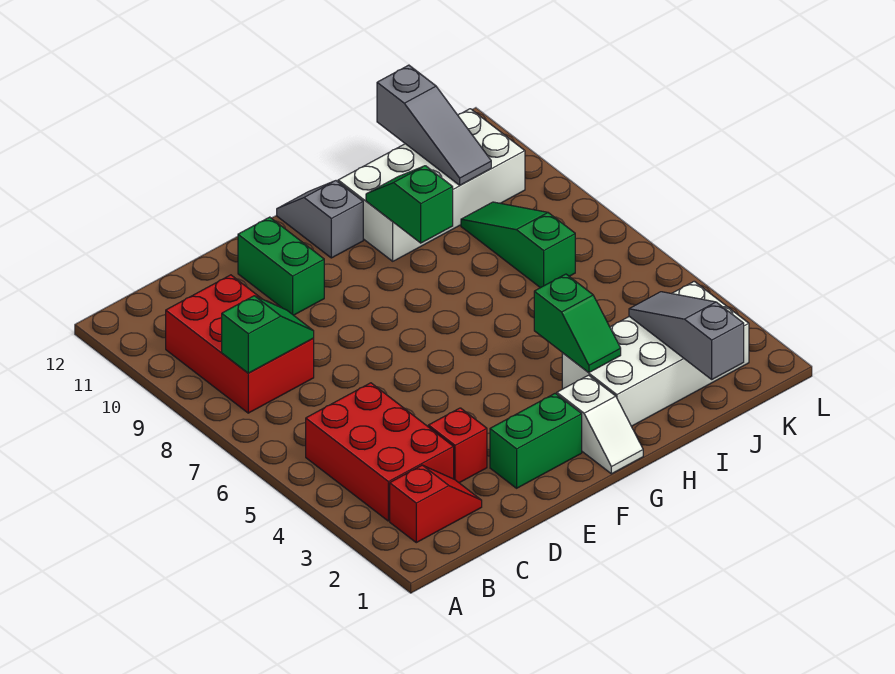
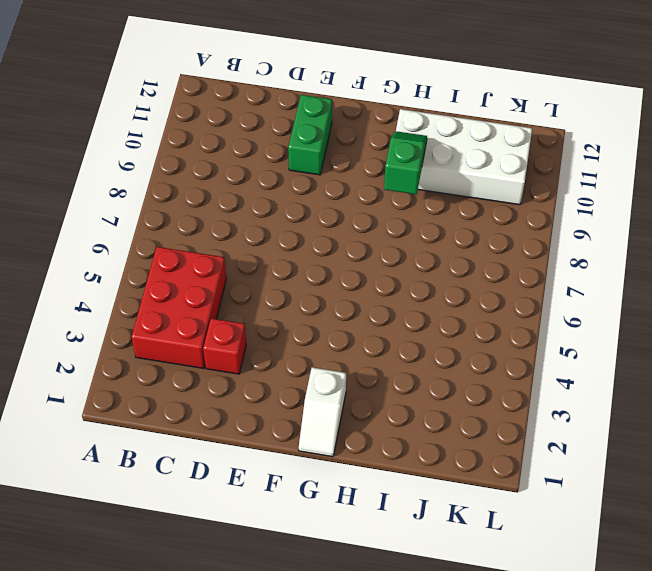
none -> red 1x2 slope [390,465,482,543]
none -> red 2x3 brick [166,275,314,413]
none -> green 1x2 brick [490,393,582,488]

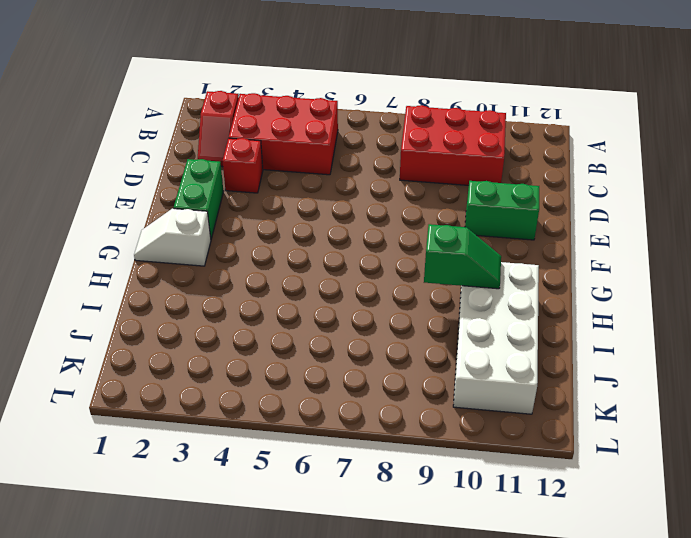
none -> grey 1x2 slope [277,181,363,258]
none -> white 2x4 brick [562,281,749,426]
none -> green 1x3 slope [461,202,575,288]

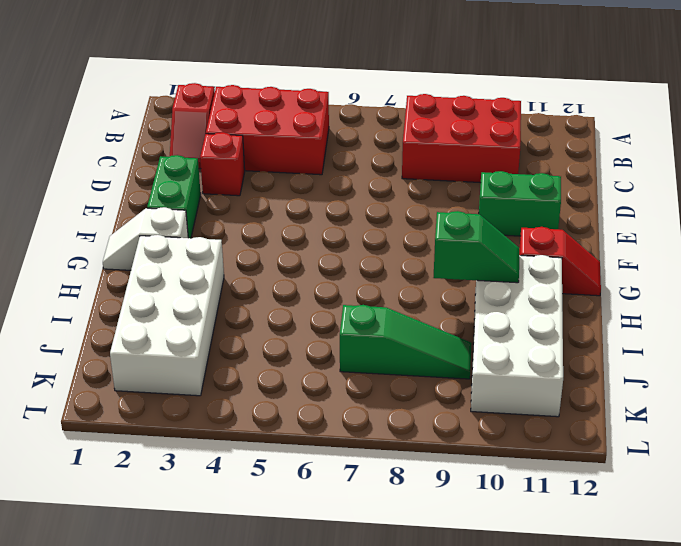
red 1x2 slope [519,227,601,296] -> grey 1x2 slope [277,181,363,258]
none -> green 1x2 slope [222,296,314,373]
none -> green 1x2 slope [534,274,621,373]
none -> grey 1x3 slope [629,292,744,379]

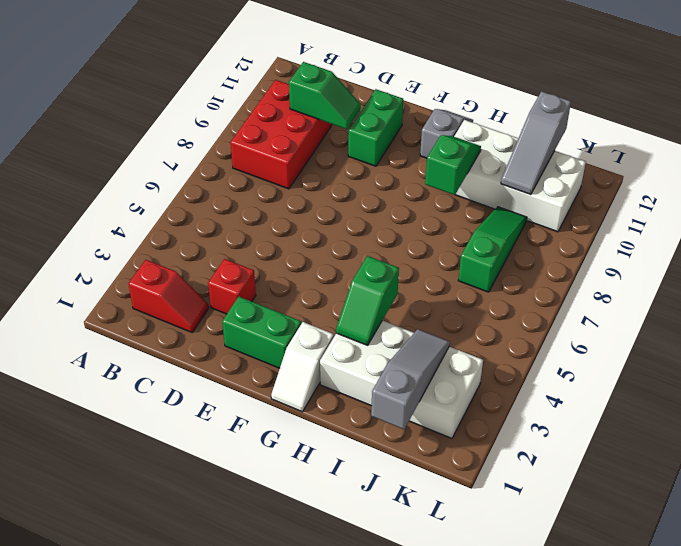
green 1x2 slope [289,62,361,129] -> green 1x2 slope moved to [222,296,314,373]
none -> red 2x3 brick [306,383,454,521]

